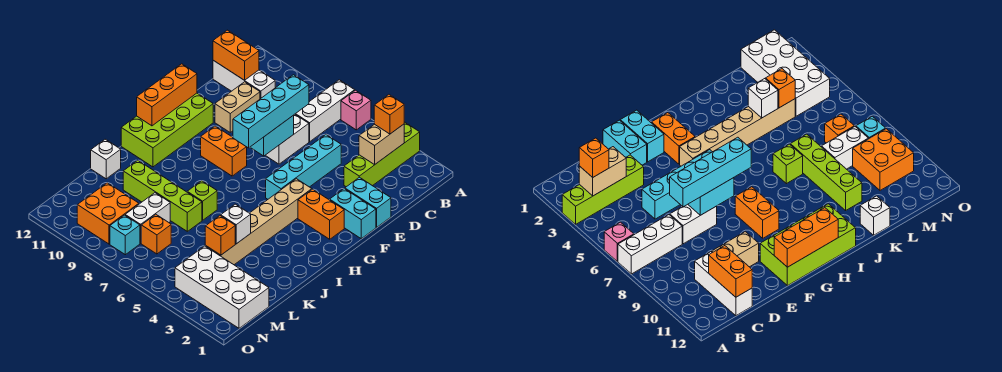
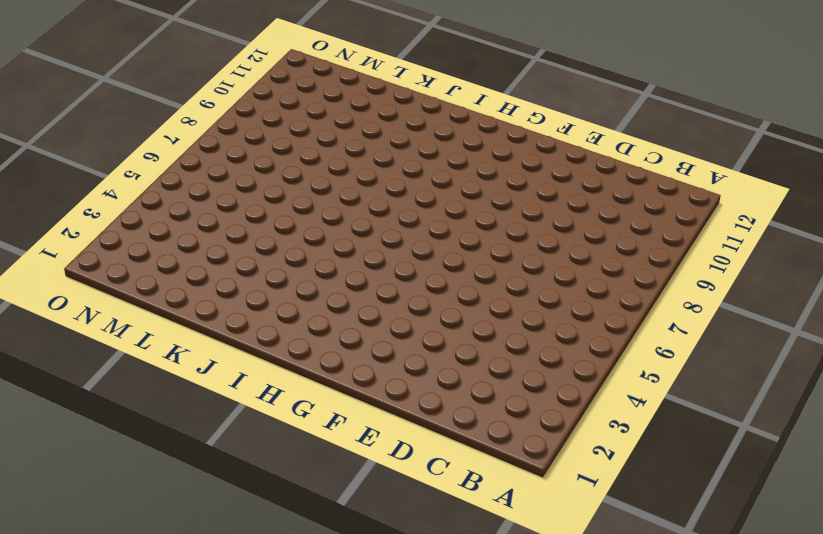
none -> lime 1x4 brick [344,122,420,187]
none -> pink 1x1 brick [341,90,371,130]
none -> white 1x3 brick [295,80,355,142]

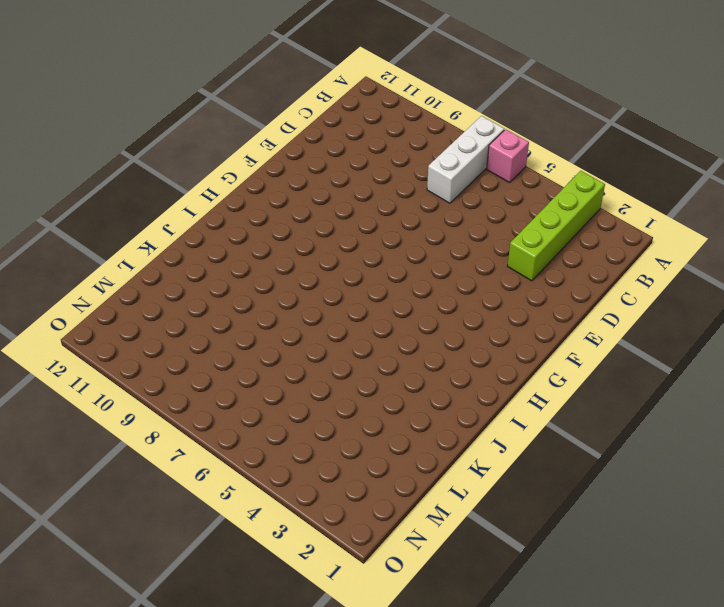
none -> white 1x3 brick [213,60,275,99]
none -> cyan 1x4 brick [266,135,341,199]
none -> white 1x2 brick [265,114,309,164]

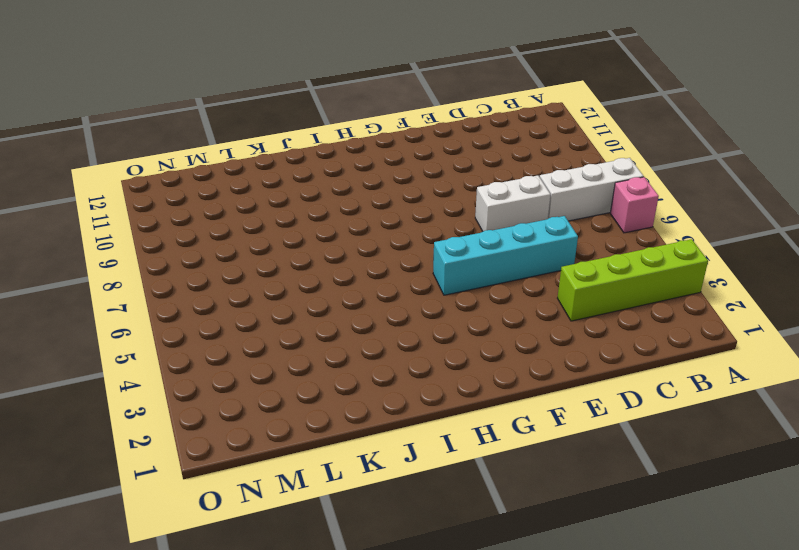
none -> white 1x3 brick [213,60,275,99]
none -> tan 1x2 brick [215,82,260,132]
none -> cyan 1x2 brick [345,177,391,227]

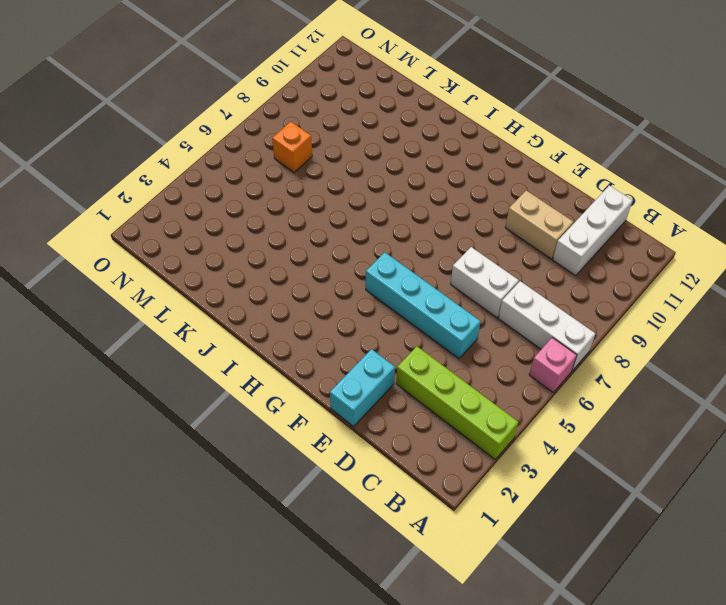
none -> cyan 1x2 brick [330,189,376,239]
none -> lime 2x4 brick [121,93,213,167]
none -> orange 1x2 brick [298,189,344,239]

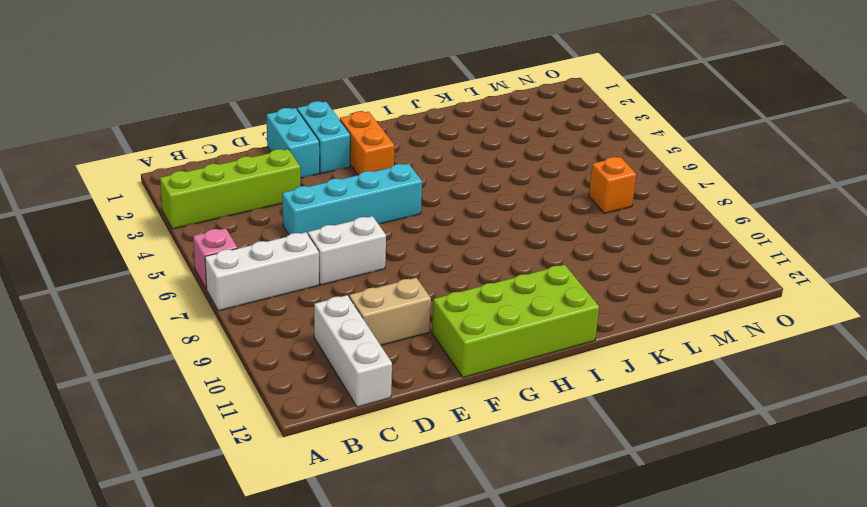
none -> tan 1x6 brick [205,179,312,265]
none -> orange 1x2 brick [201,126,247,176]
none -> lime 1x1 brick [187,181,217,220]

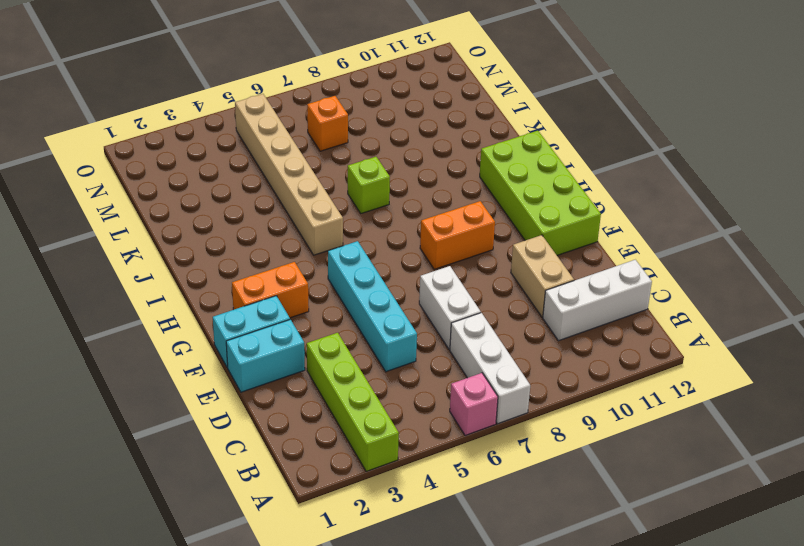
tan 1x6 brick [235,94,343,255] -> tan 1x6 brick moved to [205,179,312,265]
none -> lime 1x4 brick [123,160,202,231]
none -> white 1x1 brick [91,139,121,179]
none -> white 1x2 brick [125,193,170,243]

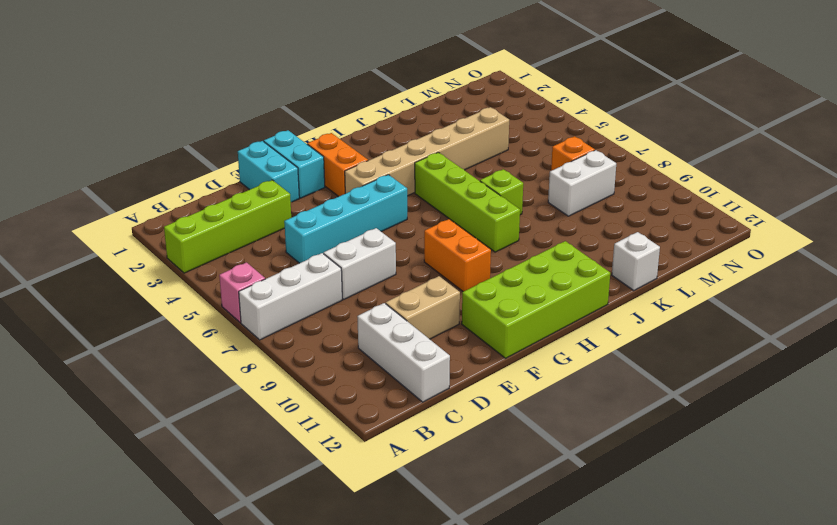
lime 1x4 brick [415,152,520,252] -> lime 1x4 brick moved to [123,160,202,231]
none -> white 2x4 brick [175,246,269,328]
none -> orange 2x2 brick [77,183,139,244]
none -> cyan 1x1 brick [110,215,140,255]

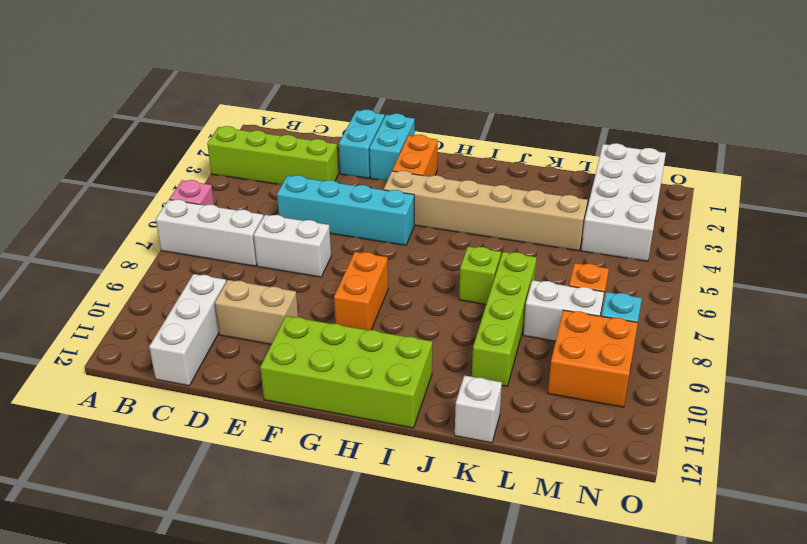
none -> tan 1x2 brick [359,124,404,165]
none -> orange 1x2 brick [213,30,259,80]
none -> cyan 1x2 brick [250,115,294,156]

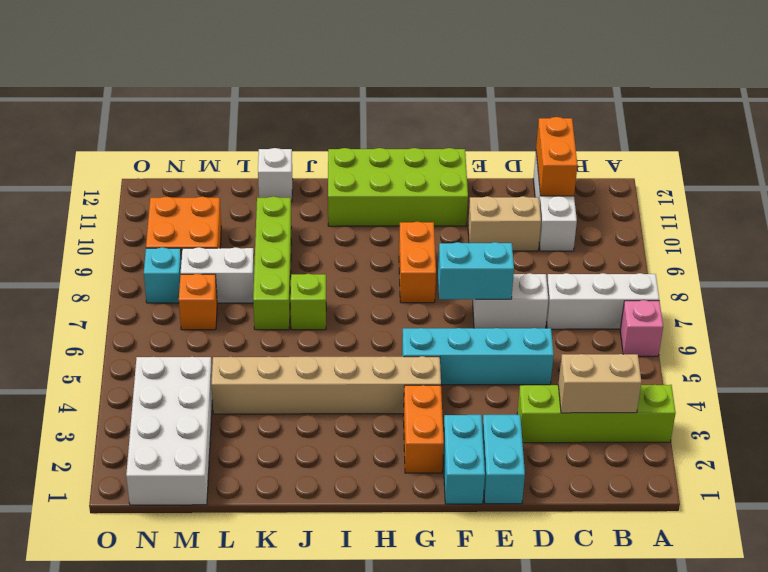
none -> orange 1x3 brick [137,64,197,126]
none -> white 1x1 brick [221,204,251,244]
none -> orange 1x1 brick [205,216,235,255]

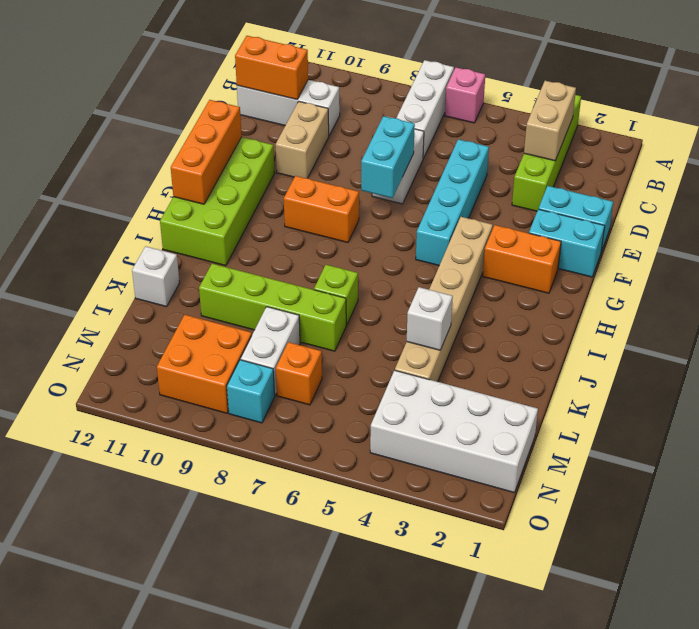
none -> orange 1x1 brick [205,216,235,255]
none -> orange 1x1 brick [374,95,404,134]
none -> cyan 1x4 brick [233,75,309,148]

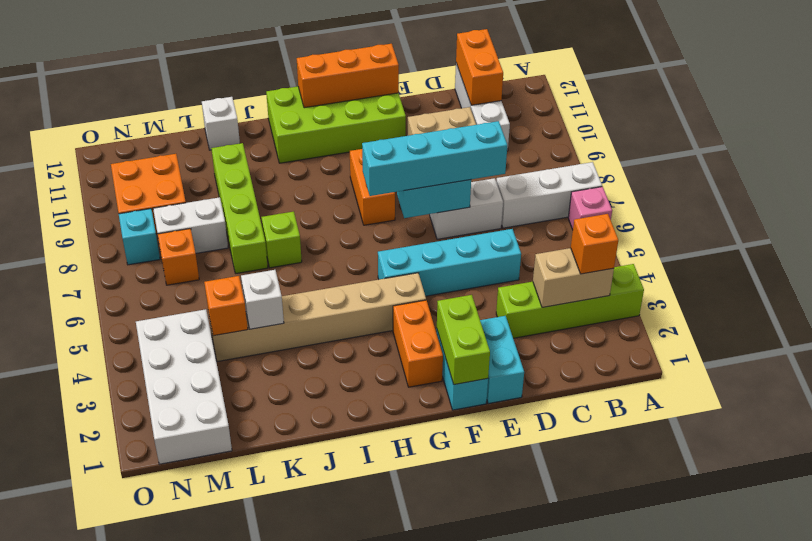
lime 1x2 brick [437,295,490,385] -> none

